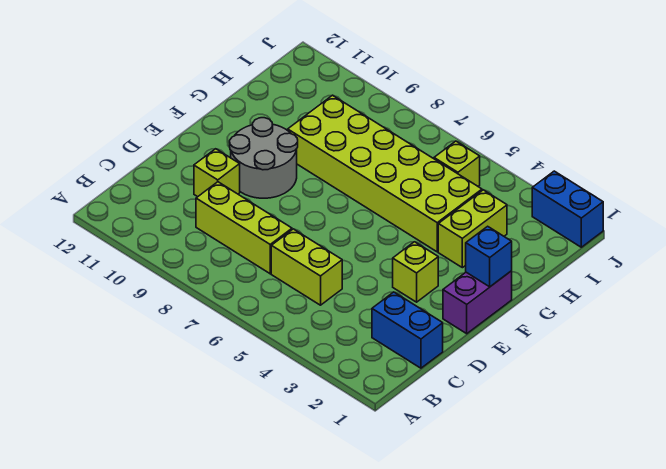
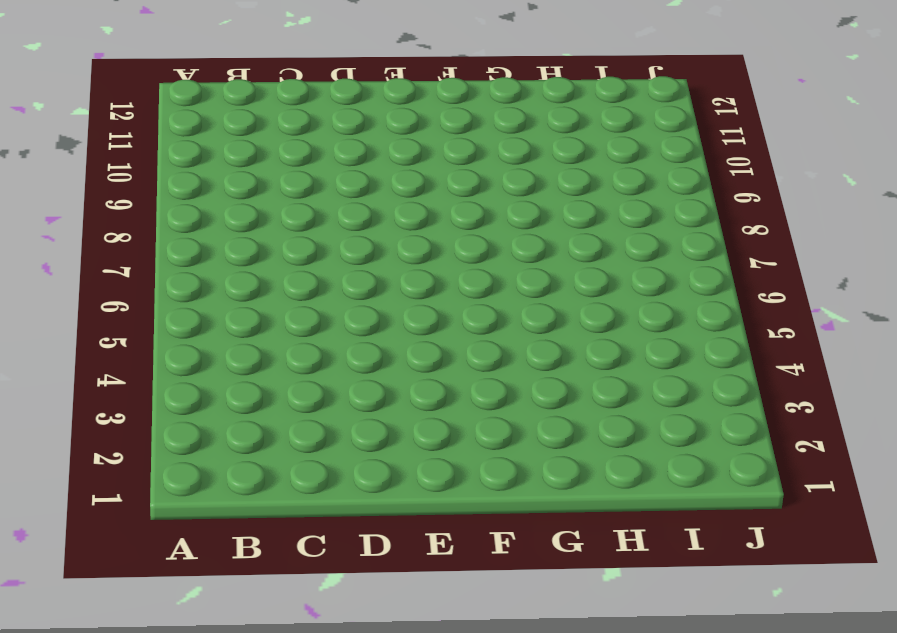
none -> blue 1x2 brick [372,292,443,368]
none -> lime 1x2 brick [271,229,342,305]
none -> lime 1x3 brick [196,182,292,274]

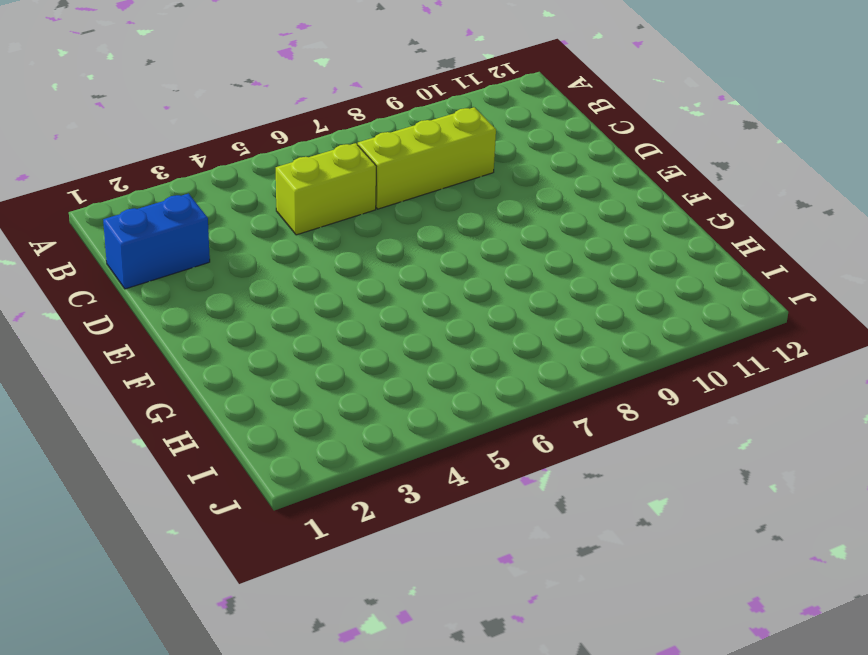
none -> lime 1x1 brick [194,149,240,197]
none -> purple 1x2 brick [443,271,512,334]
none -> lime 1x1 brick [393,242,438,302]

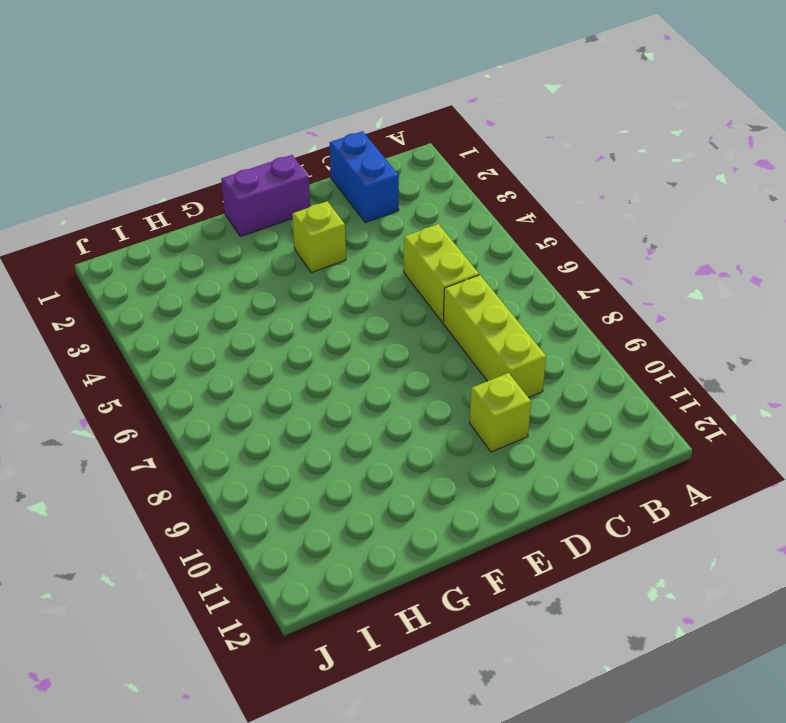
none -> grey 2x2 round brick [230,118,298,198]
none -> lime 1x2 brick [438,190,507,268]
none -> lime 2x6 brick [288,95,482,252]

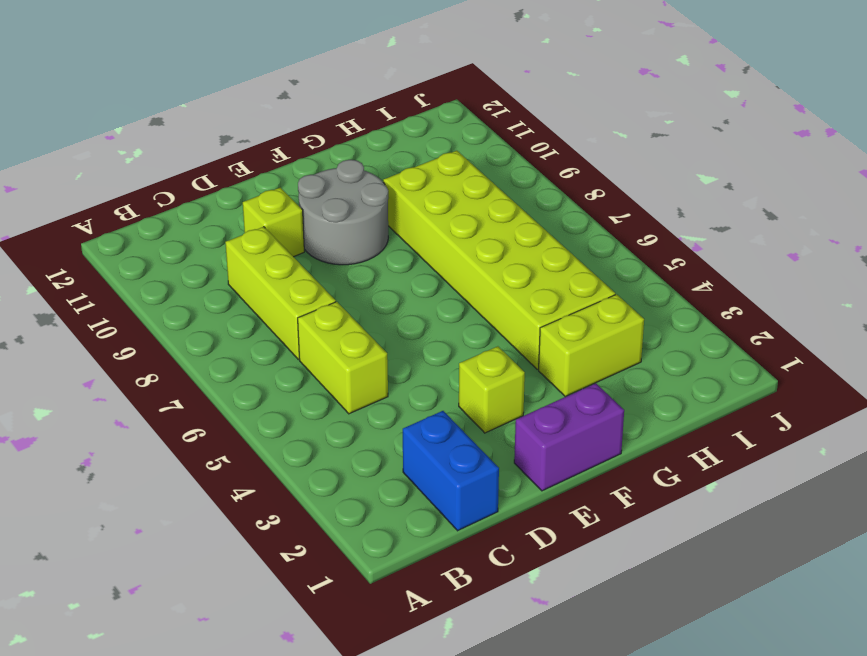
none -> lime 1x1 brick [434,141,480,186]
none -> blue 1x2 brick [532,171,603,247]
none -> blue 1x1 brick [466,226,512,287]

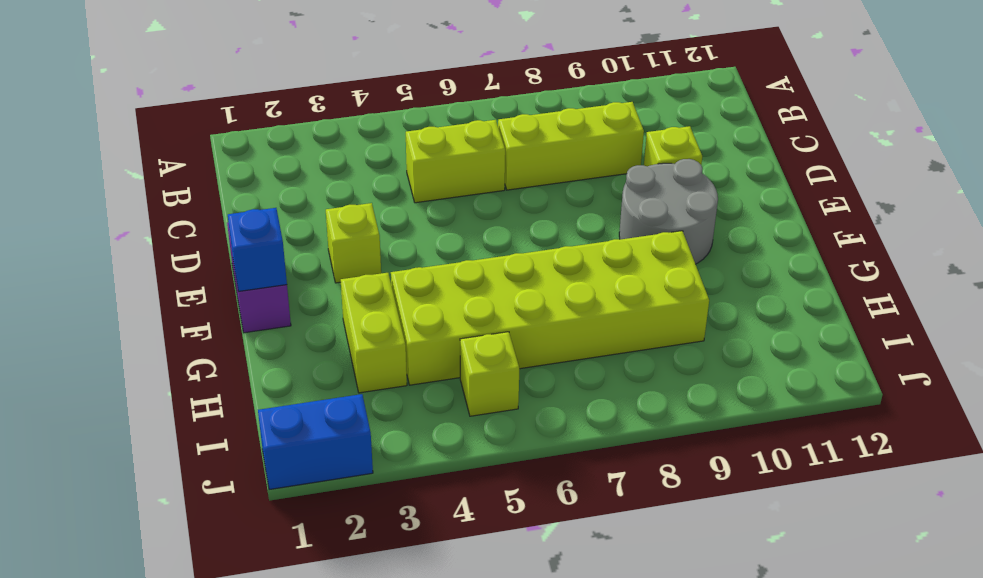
none -> blue 1x2 brick [372,292,443,368]

